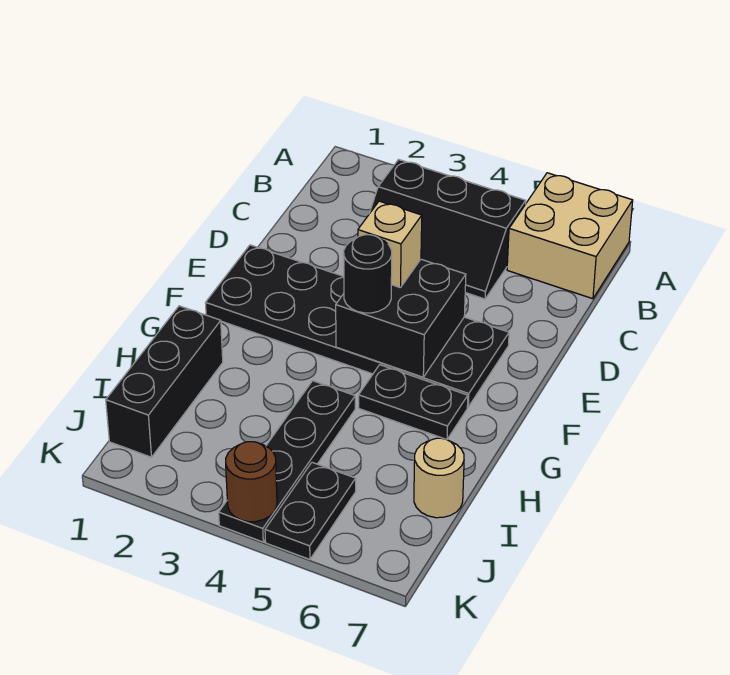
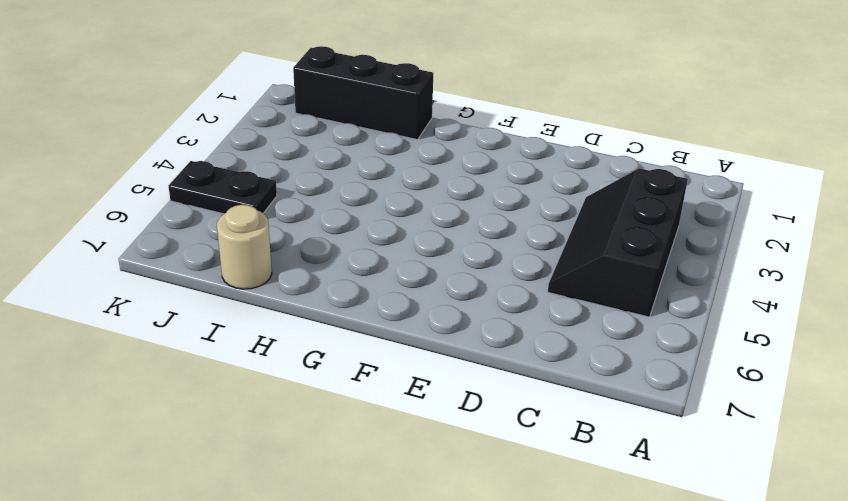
none -> tan 2x2 brick [507,173,633,299]
none -> black 2x6 plate [205,245,509,407]
none -> black 1x2 plate [359,365,468,439]

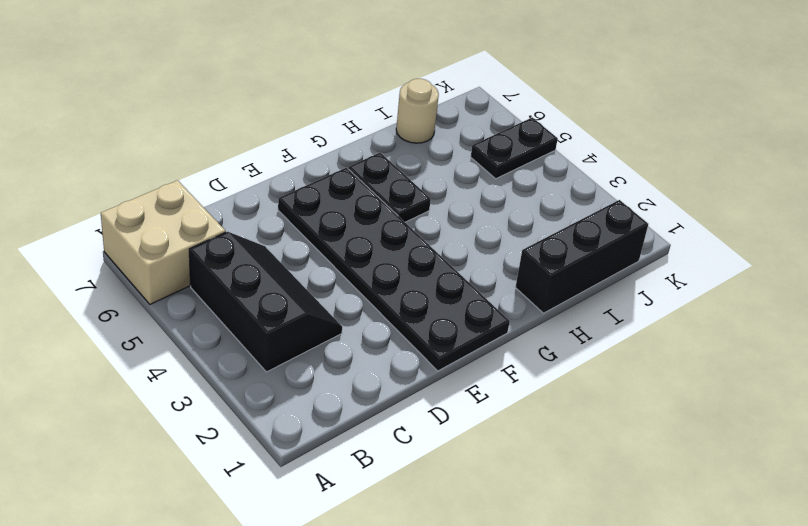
none -> black 1x4 plate [219,381,355,542]
none -> black 2x2 brick [336,259,466,377]
none -> brown 1x1 round brick [226,442,277,522]

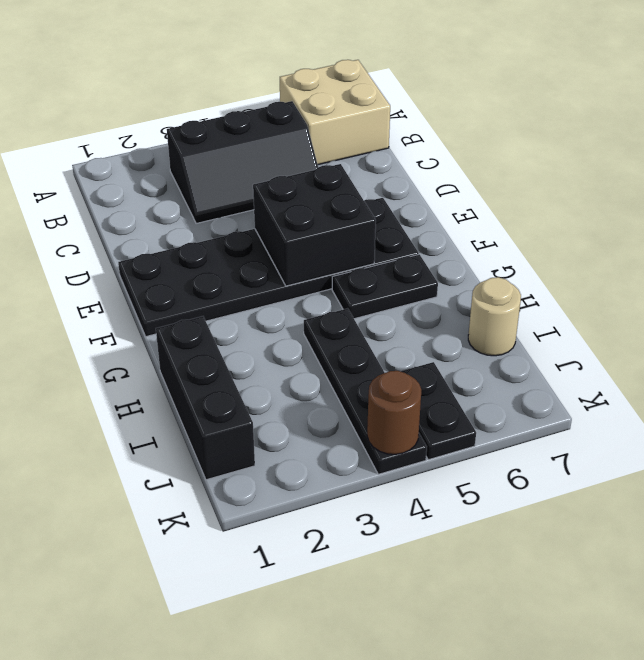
none -> tan 1x1 brick [358,201,422,288]
none -> black 1x1 round brick [344,235,392,313]

